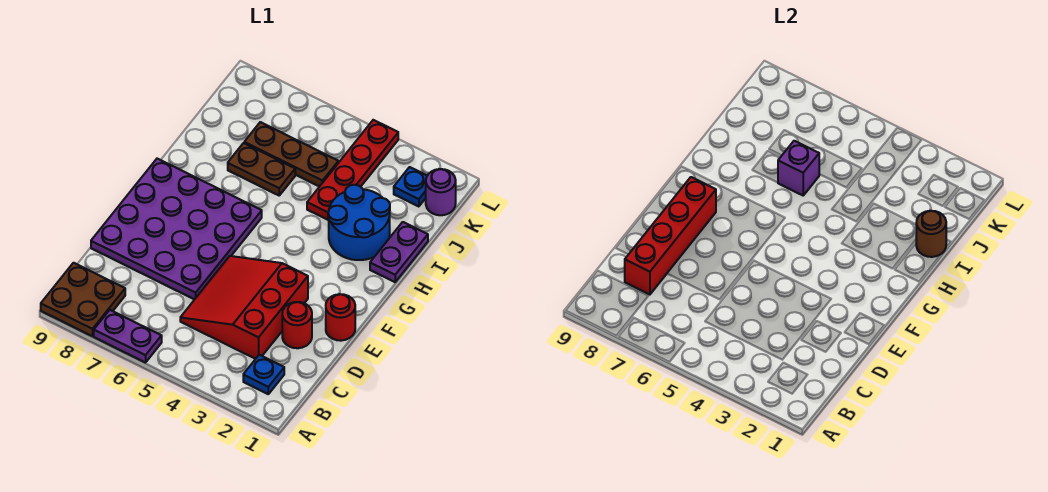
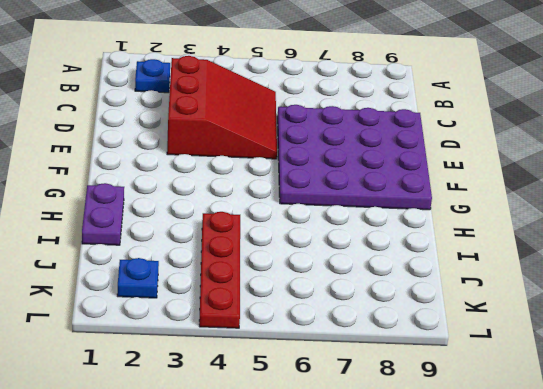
none -> purple 1x2 plate [94,310,162,363]
none -> brown 2x2 plate [41,263,125,336]
none -> red 1x1 round brick [282,302,312,348]

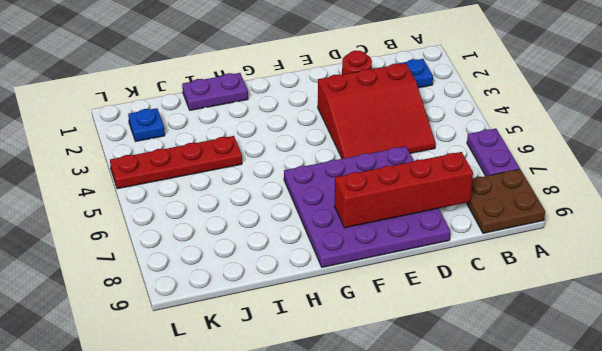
none -> red 1x1 round brick [326,294,355,341]
none -> blue 2x2 round brick [328,185,390,260]
none -> brown 1x2 plate [228,143,295,195]

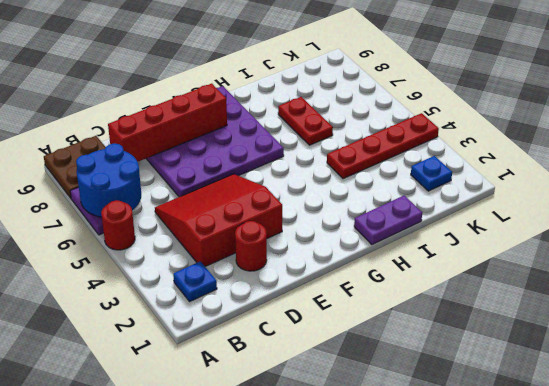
red 1x1 round brick [101,200,135,250] -> red 1x1 round brick moved to [326,294,355,341]
blue 2x2 round brick [76,143,141,217] -> blue 2x2 round brick moved to [328,185,390,260]
red 1x2 plate [278,97,333,145] -> brown 1x2 plate [228,143,295,195]
none -> brown 1x3 plate [244,122,338,187]
none -> purple 1x1 round brick [426,169,456,215]
none -> brown 1x1 round brick [916,211,946,257]

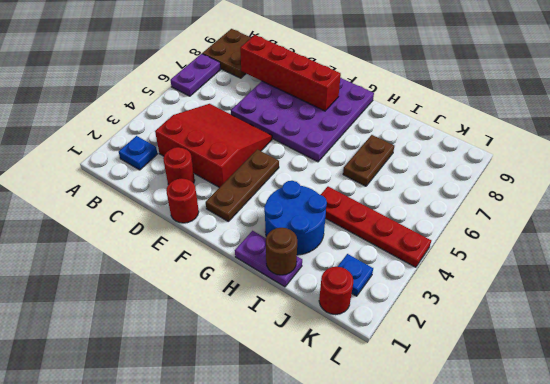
brown 1x3 plate [206,149,279,221] -> brown 1x3 plate moved to [244,122,338,187]
red 1x1 round brick [319,267,353,315] -> purple 1x1 round brick [426,169,456,215]
none -> purple 1x1 brick [778,141,819,195]

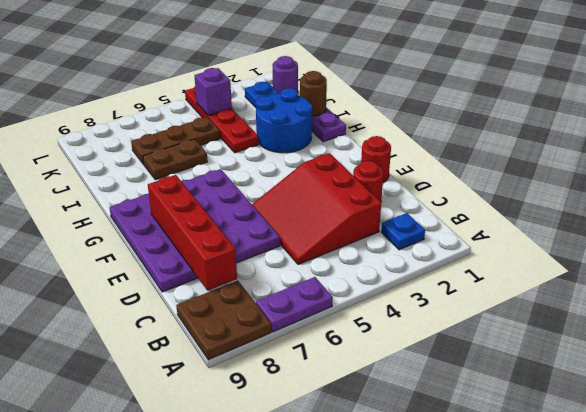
purple 1x1 brick [194,68,232,115] -> purple 1x1 brick moved to [778,141,819,195]

